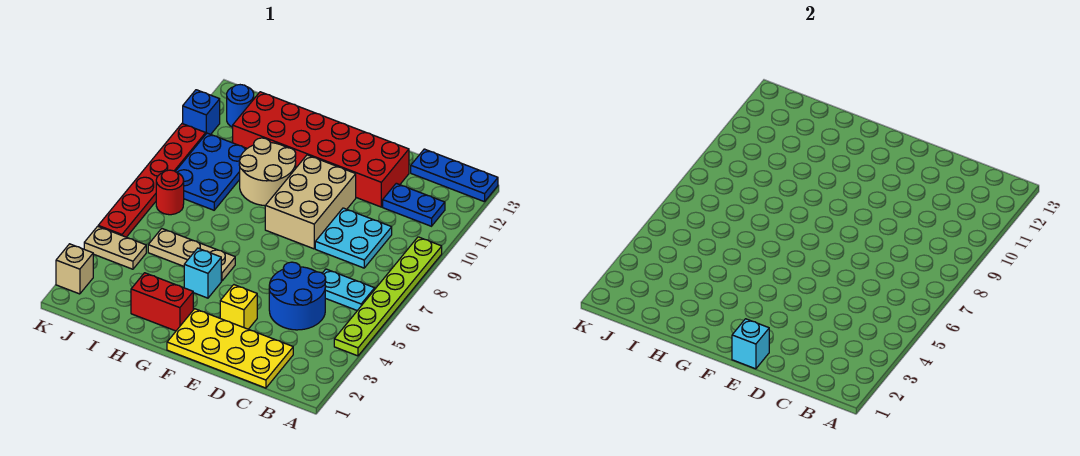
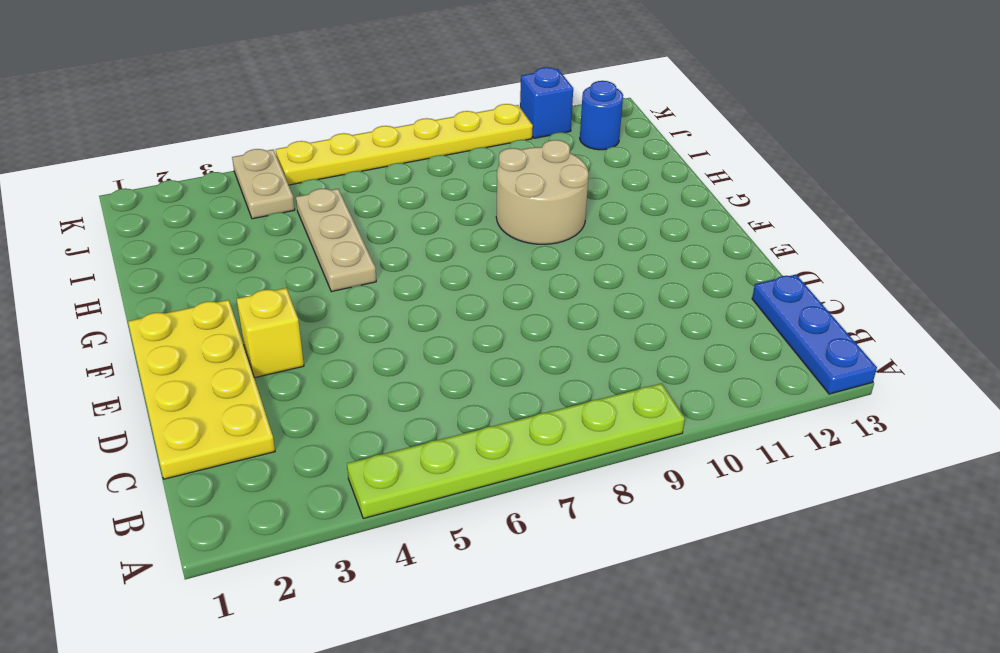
yellow 1x6 plate [276,104,533,185] -> red 1x6 plate [98,124,206,237]
none -> cyan 1x2 plate [323,269,375,311]
none -> blue 1x2 plate [383,183,445,226]
none -> blue 2x2 round brick [269,262,326,330]

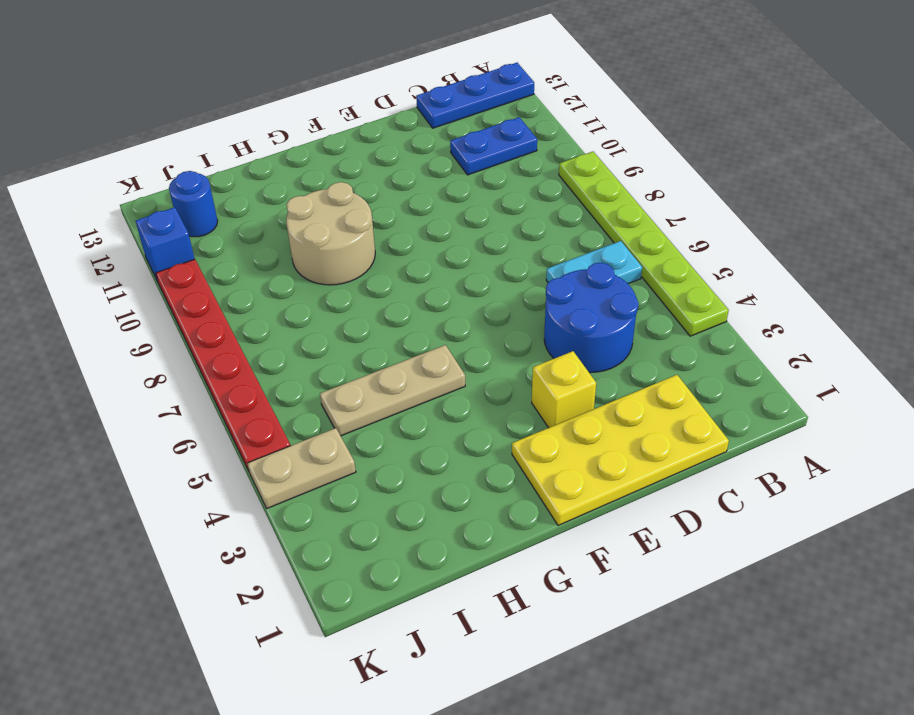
none -> cyan 2x2 plate [315,208,392,268]
none -> red 2x6 brick [233,92,409,207]
none -> tan 2x3 brick [265,155,356,249]

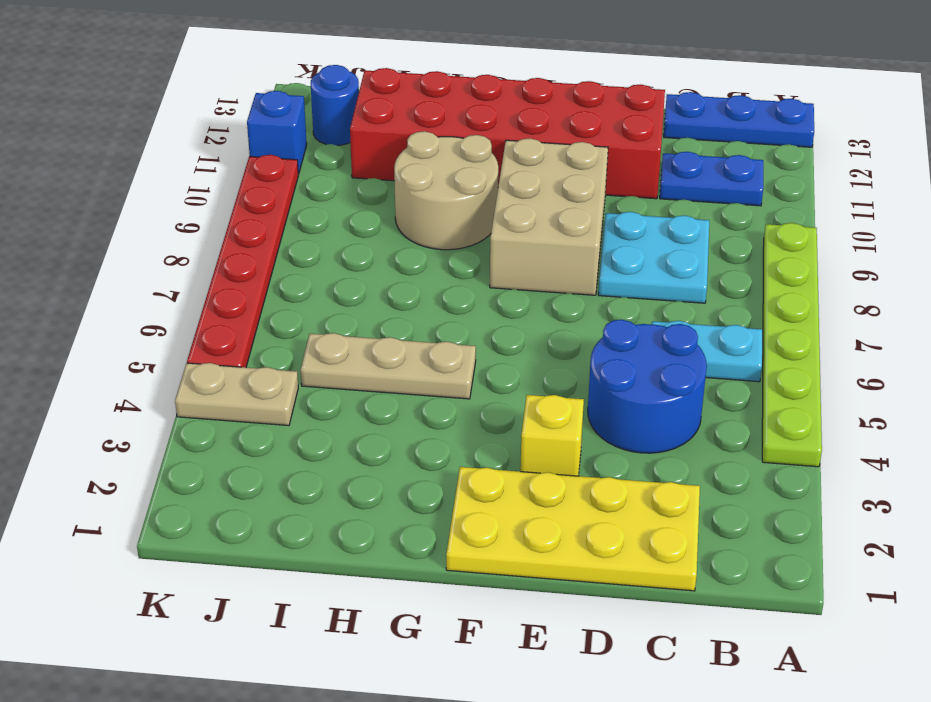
none -> red 1x2 brick [131,273,193,331]
none -> cyan 1x1 brick [184,248,221,298]
none -> blue 2x3 plate [175,133,247,210]

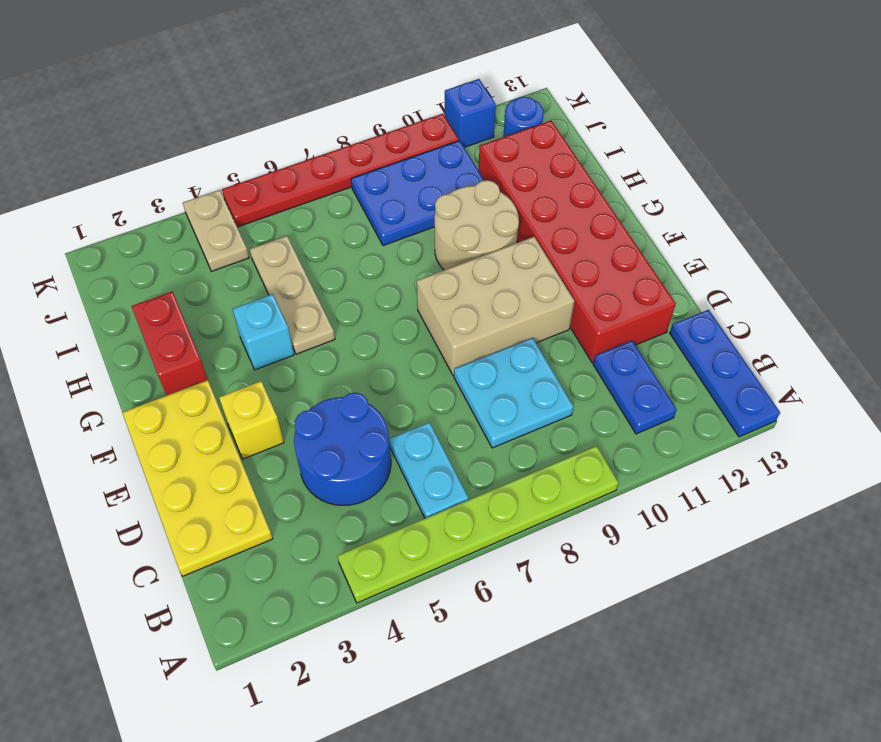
none -> red 1x1 round brick [156,170,184,215]
none -> tan 1x1 brick [56,244,93,294]
none -> cyan 1x1 brick [732,319,769,369]

